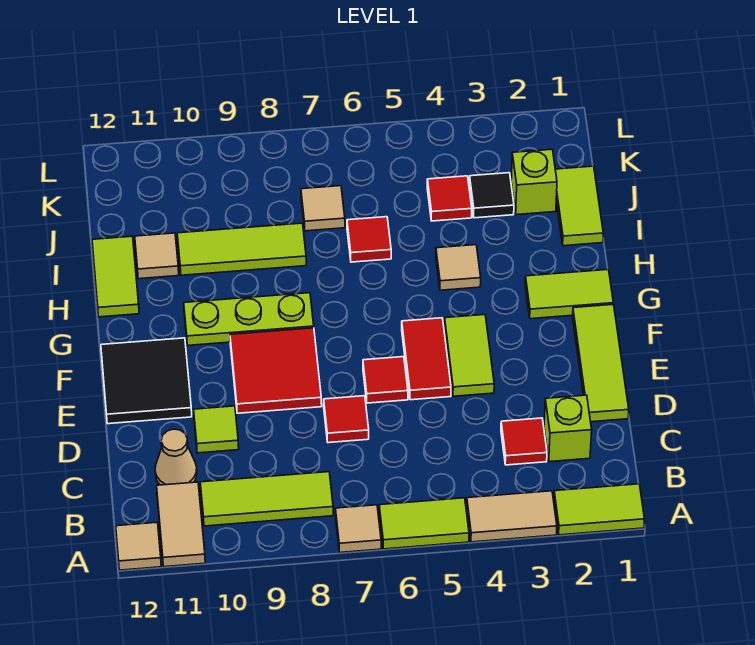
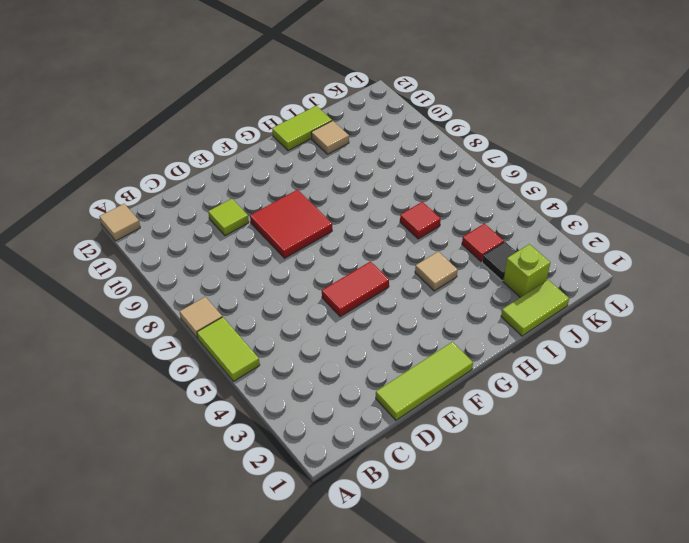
none -> lime 1x2 tile [554,484,645,535]
none -> tan 1x2 tile [467,491,557,542]
none -> tan 1x2 tile [157,482,205,567]
none -> lime 1x3 tile [200,472,333,526]

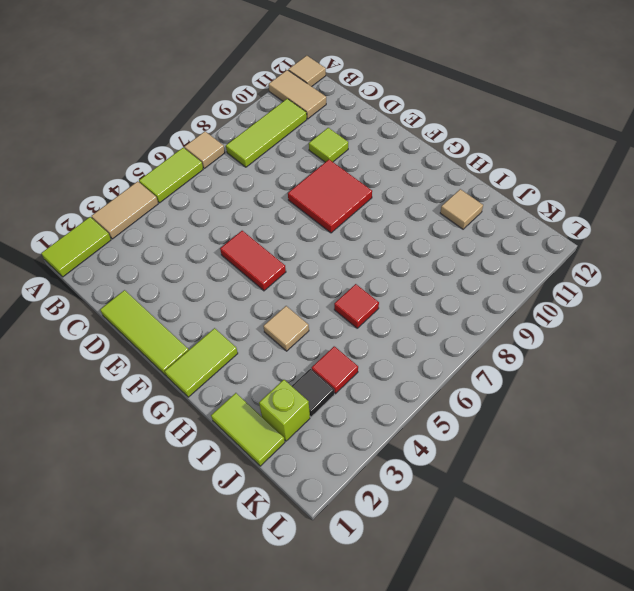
none -> lime 1x1 brick [544,395,592,462]
none -> red 1x1 tile [501,418,547,465]
none -> tan 1x1 cone [155,429,197,485]
none -> red 1x1 tile [324,396,369,443]

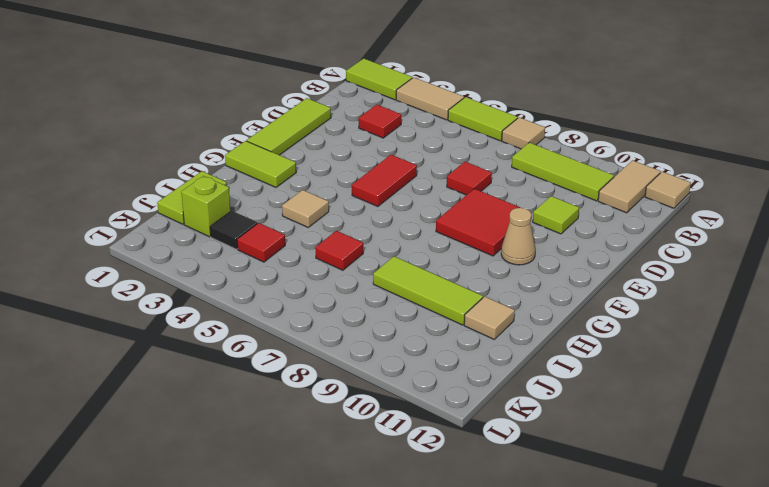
tan 1x1 cone [501,208,535,265] -> tan 1x1 cone moved to [155,429,197,485]
none -> lime 1x1 brick [544,395,592,462]
none -> lime 1x2 tile [444,315,494,396]
none -> red 1x1 tile [363,357,408,403]
none -> black 2x2 tile [101,338,192,424]

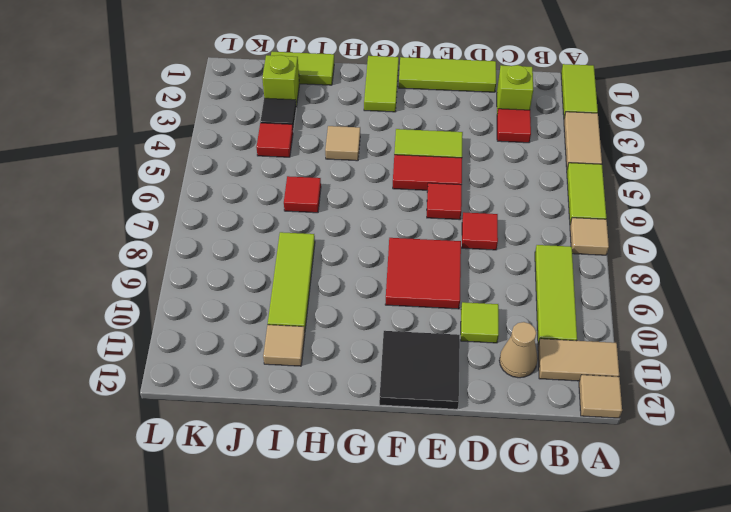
none -> lime 1x3 plate [184,293,314,345]
none -> lime 1x2 tile [92,236,139,317]
none -> tan 1x1 tile [301,186,345,231]

